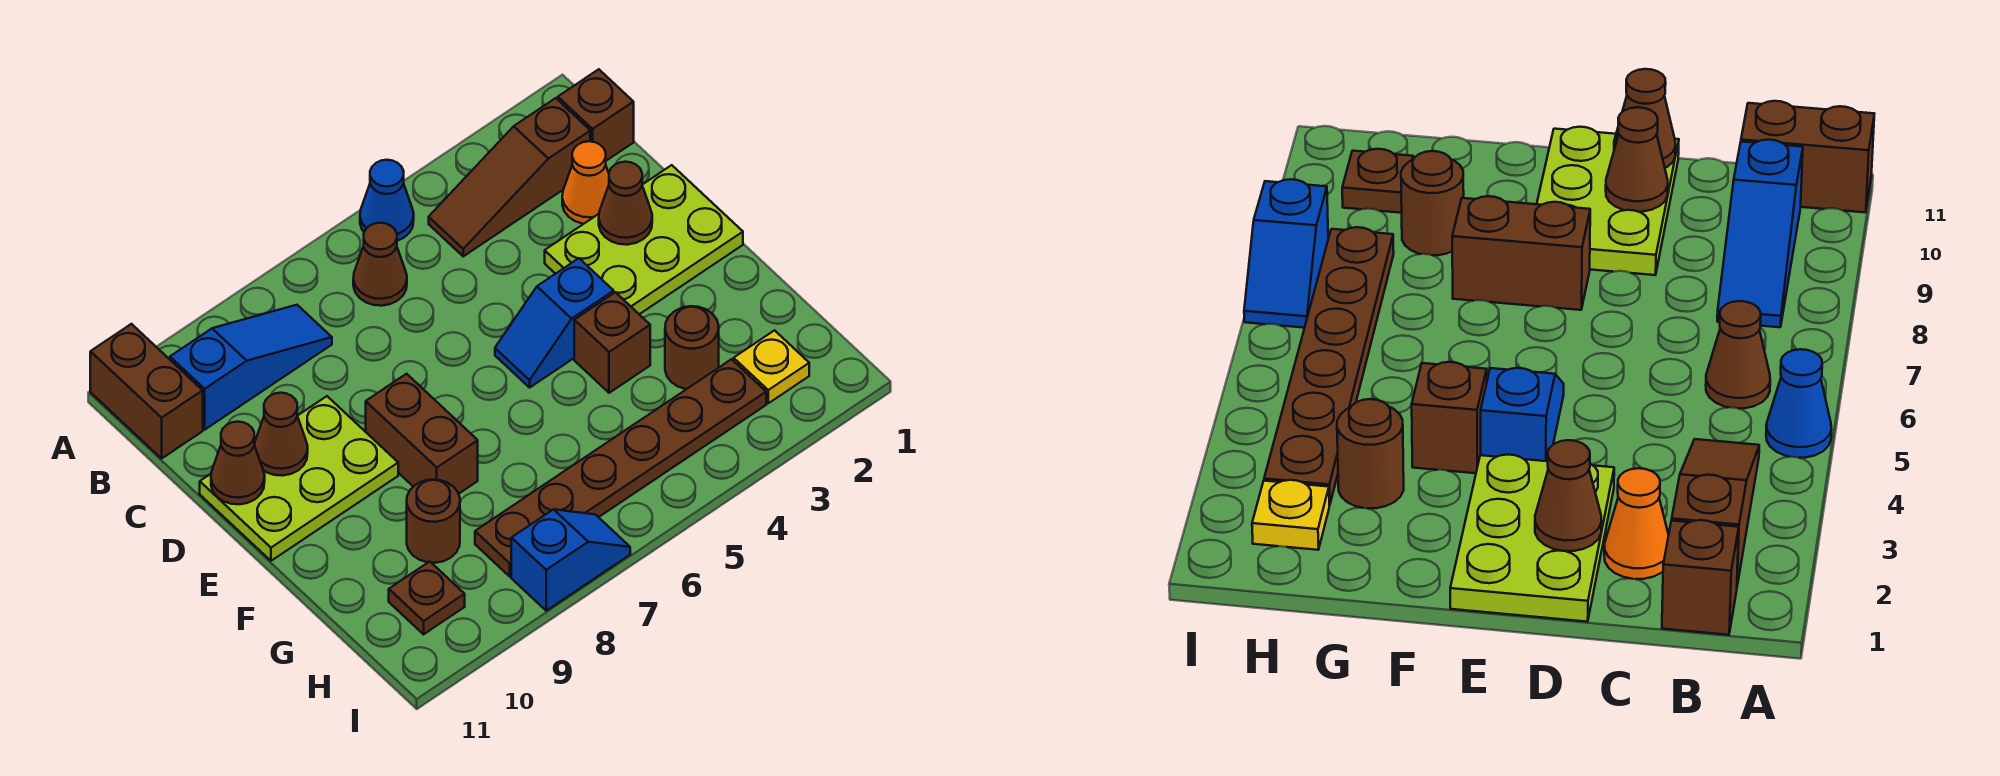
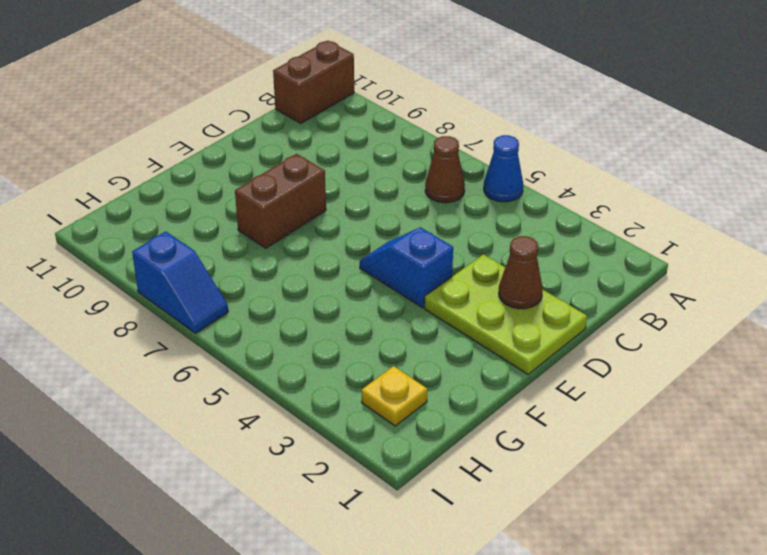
none -> brown 1x1 brick [558,69,634,161]
none -> brown 1x3 slope [429,98,590,256]
none -> blue 1x3 slope [170,305,332,430]

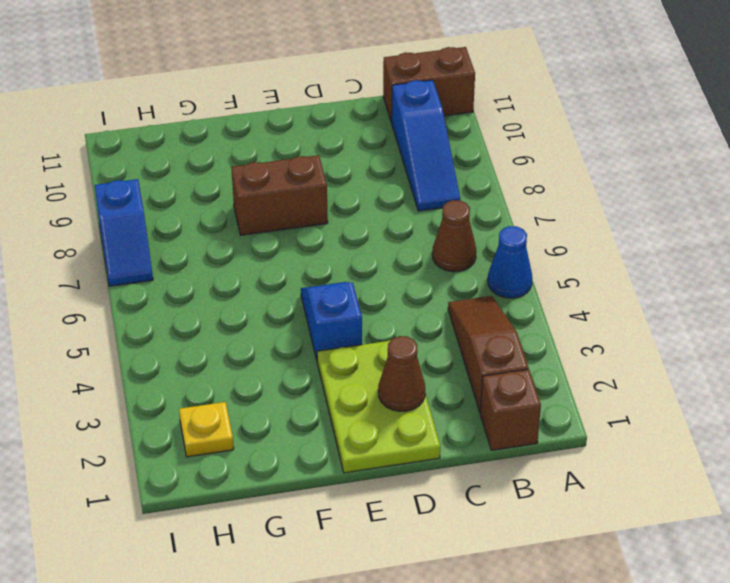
none -> orange 1x1 cone [562,141,609,224]
none -> lime 2x3 plate [200,396,398,561]
none -> brown 1x1 brick [574,292,650,393]

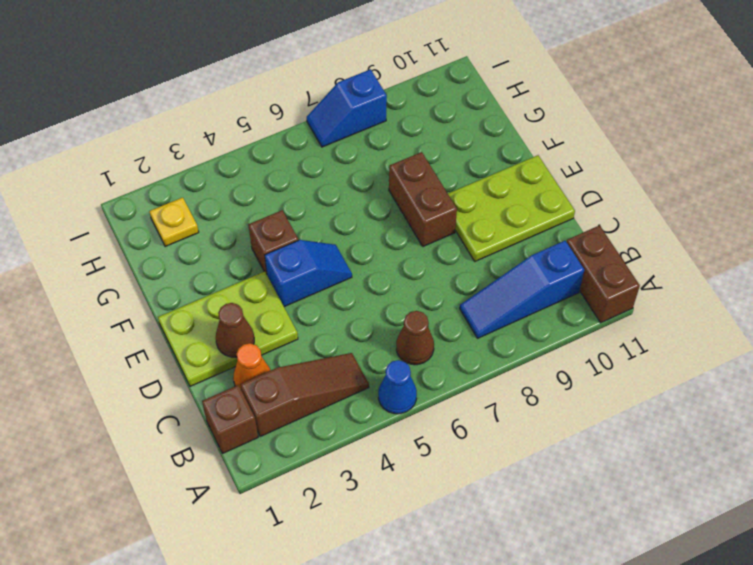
none -> brown 1x1 round brick [665,306,719,389]
none -> brown 1x1 round brick [407,479,460,563]
none -> brown 1x6 plate [475,359,766,576]

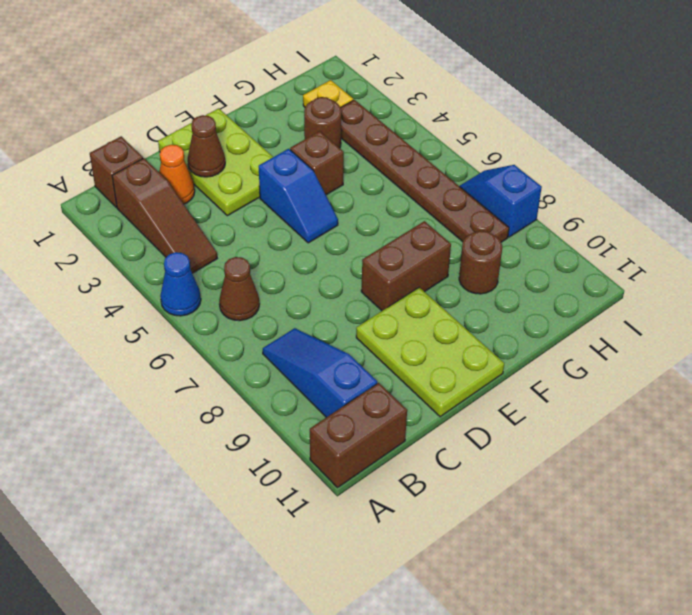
none -> brown 1x1 plate [389,561,465,634]
none -> brown 1x1 cone [254,393,308,476]
none -> brown 1x1 cone [211,422,265,504]

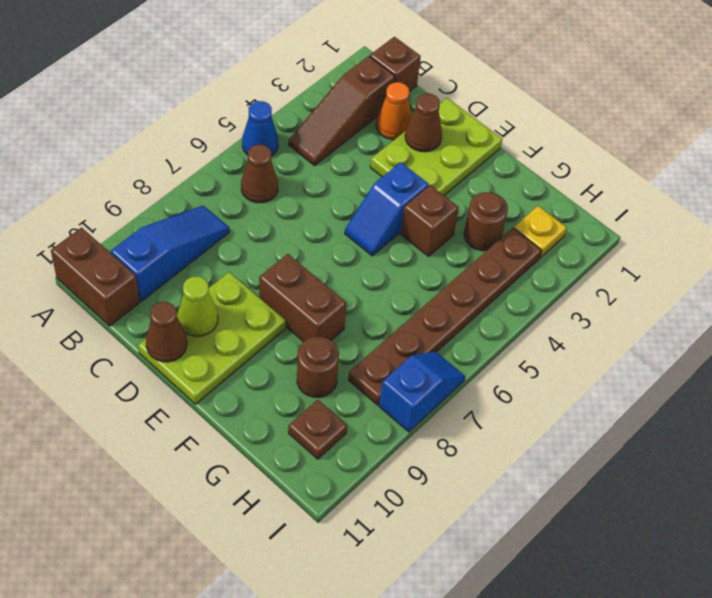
lime 1x1 cone [178,277,218,336] -> brown 1x1 cone [254,393,308,476]

